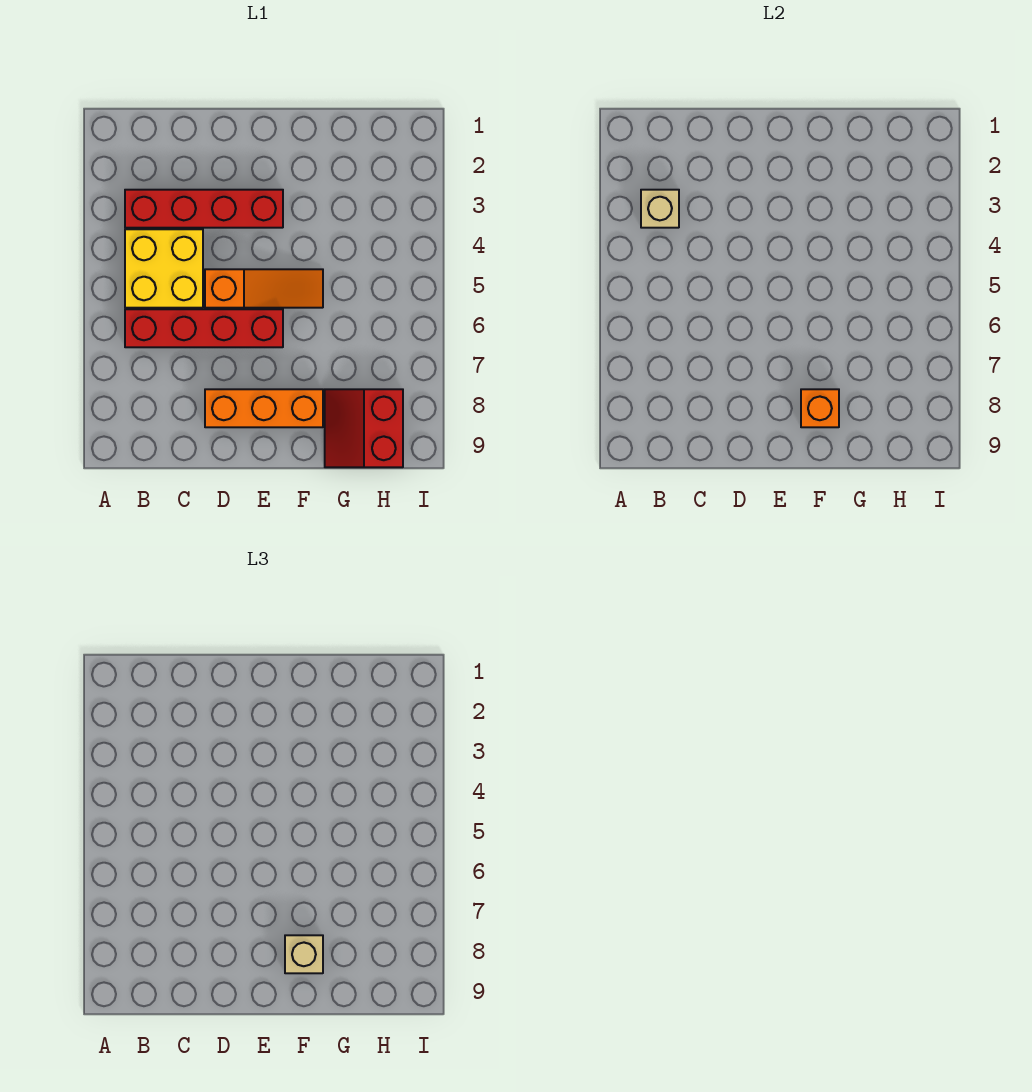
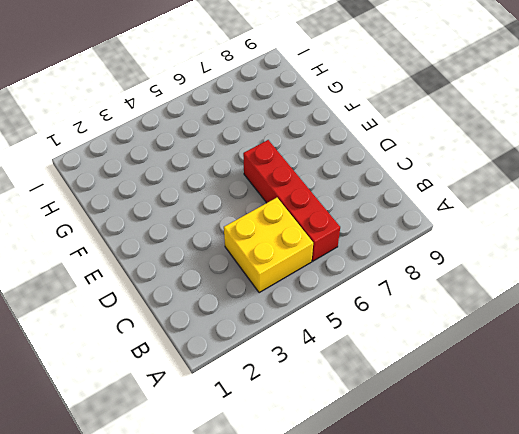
none -> red 1x4 brick [125,190,283,228]
none -> orange 1x3 slope [205,269,323,308]

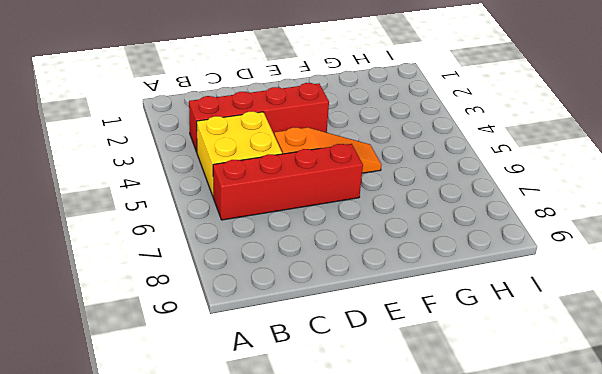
none -> orange 1x3 brick [205,389,323,427]
none -> red 2x2 slope [325,389,403,467]

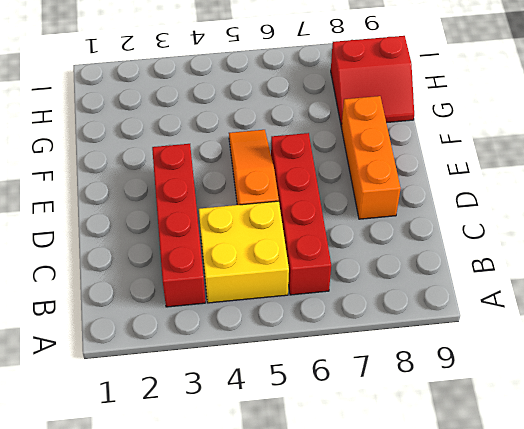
none -> tan 1x1 brick [641,190,679,228]
none -> orange 1x1 brick [801,389,839,427]

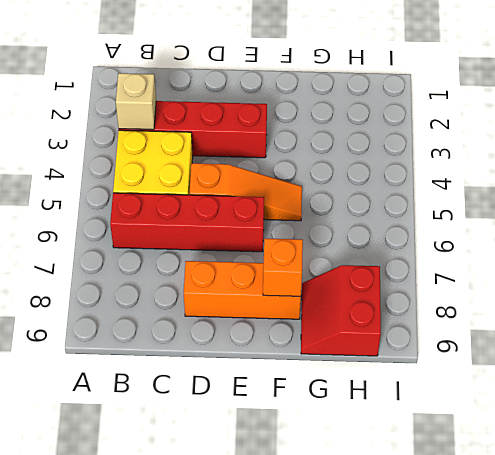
none -> tan 1x1 brick [285,935,323,973]

